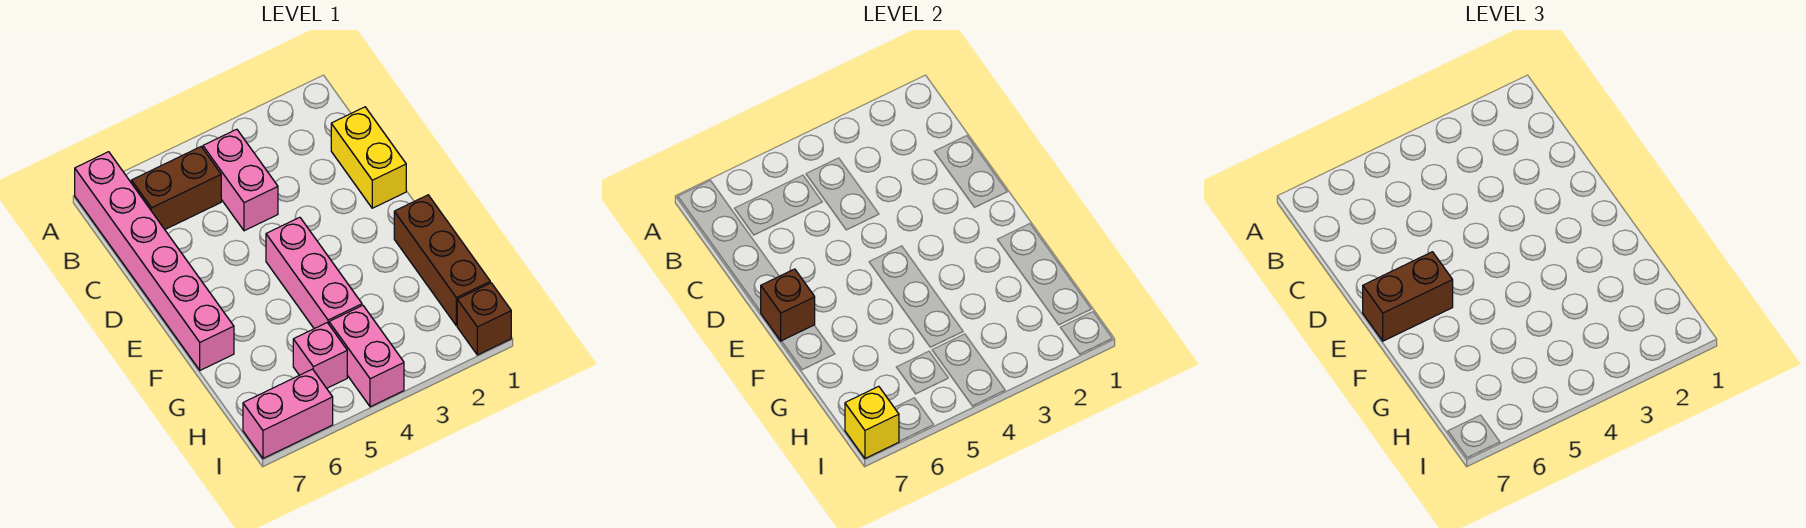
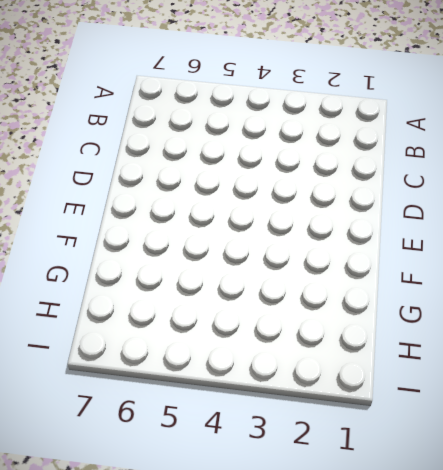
none -> pink 1x6 brick [75,152,234,370]
none -> pink 1x2 brick [203,129,278,231]
none -> brown 1x2 brick [131,147,221,229]

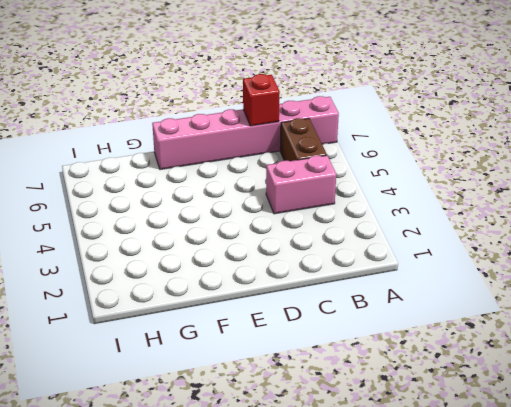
red 1x1 brick [243,74,280,126] -> none
none -> yellow 1x2 brick [331,107,406,208]
none -> pink 1x3 brick [266,217,362,329]
none -> brown 1x3 brick [394,195,490,326]

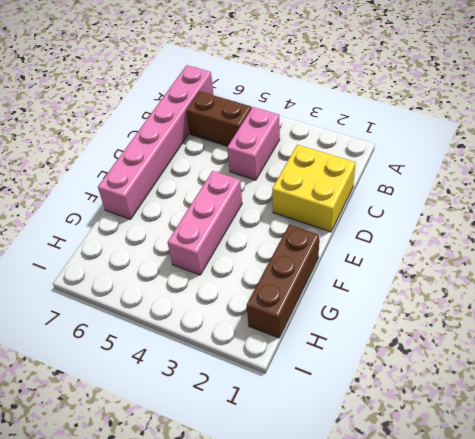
yellow 2x2 brick [272,145,356,232] -> yellow 1x2 brick [331,107,406,208]
none -> pink 1x2 brick [329,305,404,407]
none -> pink 1x1 brick [293,323,347,388]
none -> brown 1x1 brick [457,283,511,355]

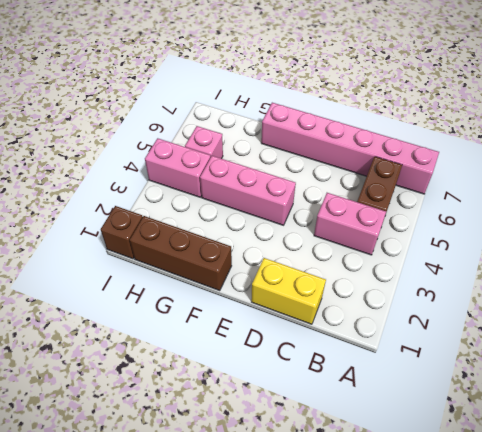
none -> pink 1x2 brick [243,369,333,458]
none -> brown 1x1 brick [761,269,815,341]
none -> yellow 1x1 brick [845,386,899,458]

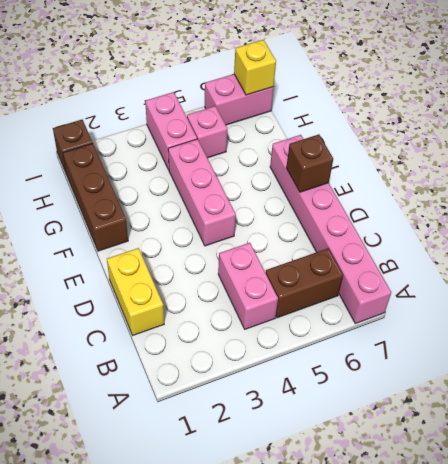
none -> brown 1x2 brick [1363,252,1453,341]

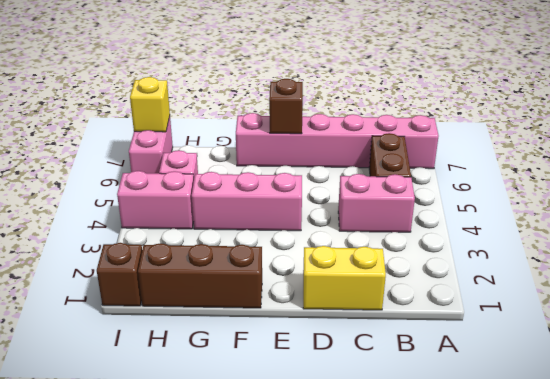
none -> brown 1x2 brick [1363,252,1453,341]

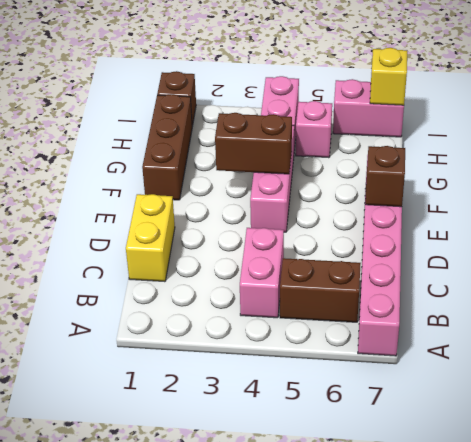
brown 1x2 brick [215,113,292,174] -> brown 1x2 brick moved to [1363,252,1453,341]

